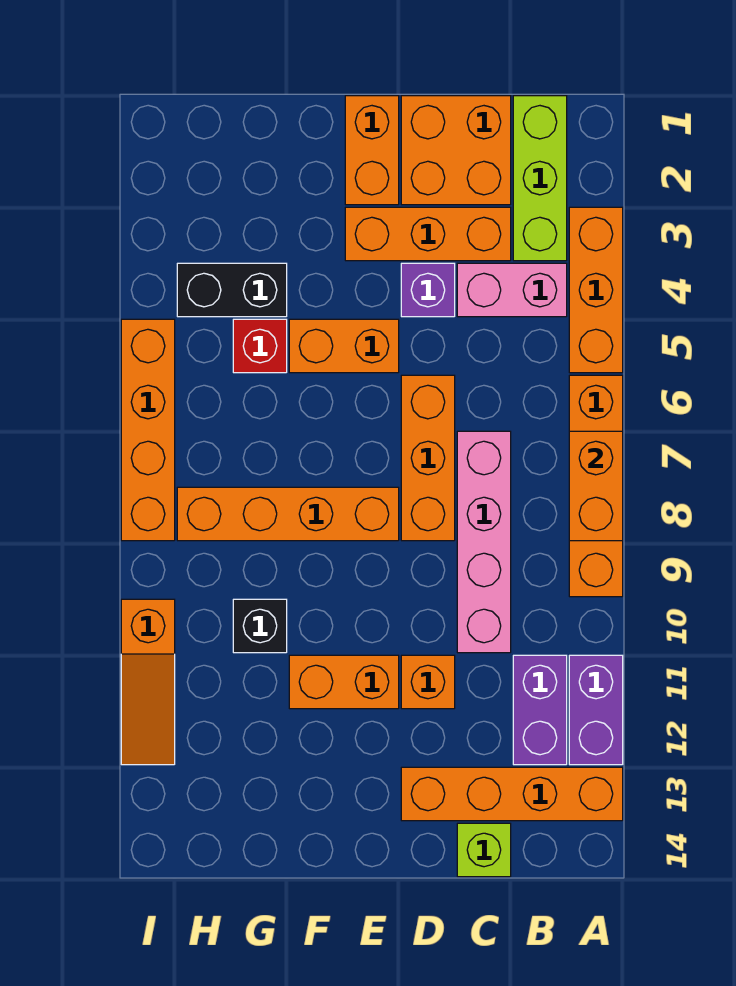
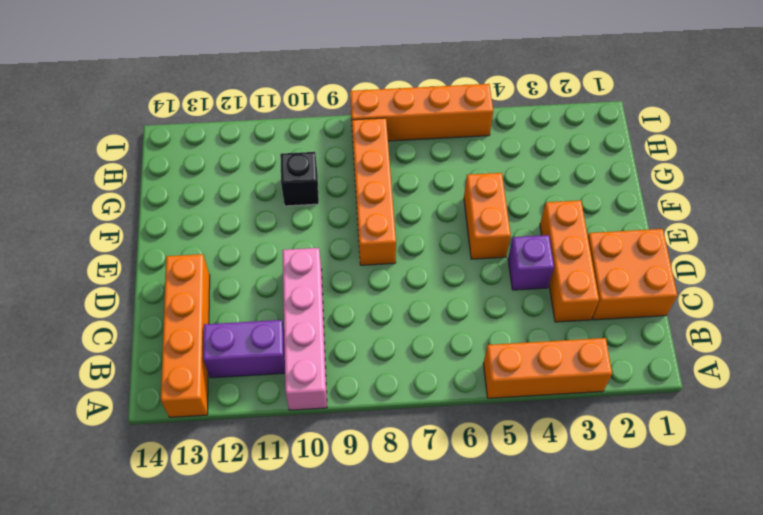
pink 1x4 brick [282,248,327,410] -> pink 1x4 brick turned to [457,431,511,653]
none -> orange 1x4 brick [569,375,623,597]
none -> purple 1x2 brick [569,655,623,765]
none -> lime 1x3 brick [513,96,567,261]

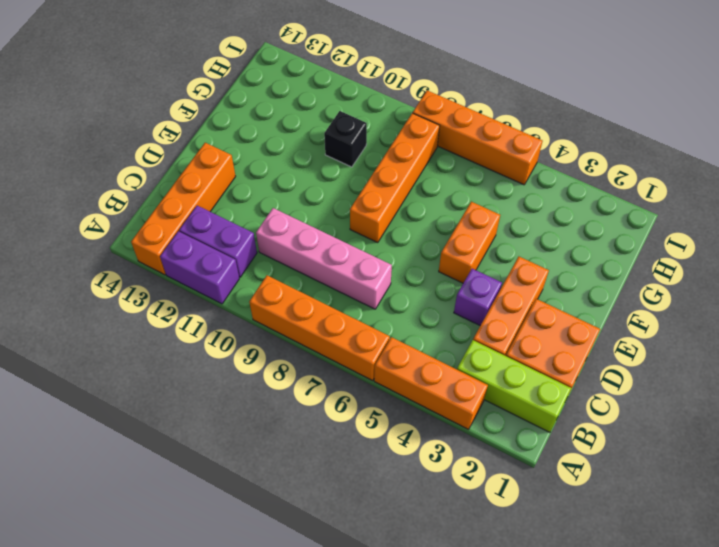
none -> pink 1x2 brick [457,263,567,317]
none -> lime 1x1 brick [457,823,511,877]
none -> orange 1x3 brick [401,375,455,541]

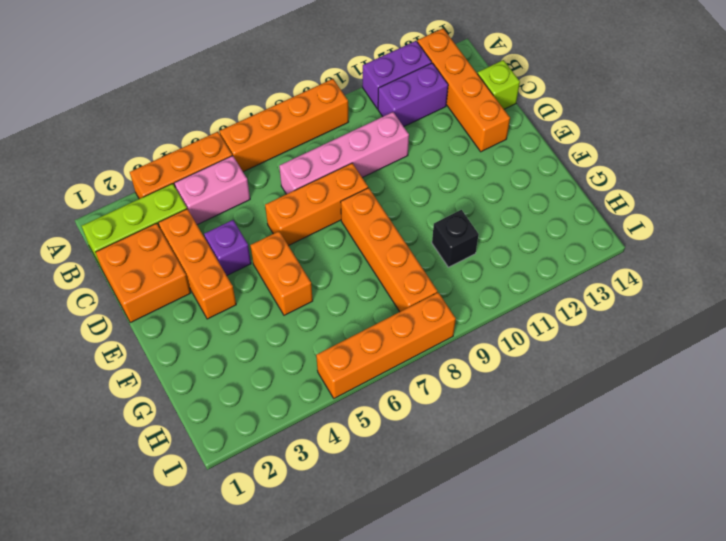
pink 1x2 brick [175,156,250,225] -> pink 1x2 brick turned to [457,263,567,317]
none -> orange 1x1 brick [401,655,455,709]
none -> orange 1x2 brick [345,96,399,205]
none -> orange 1x2 brick [289,655,399,709]

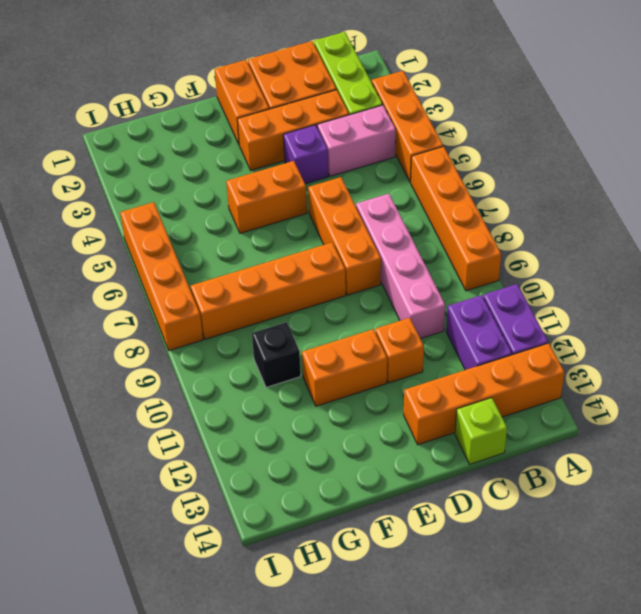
none -> black 1x2 brick [177,263,287,317]
none -> red 1x1 brick [233,319,287,373]
none -> orange 1x3 slope [121,599,175,765]

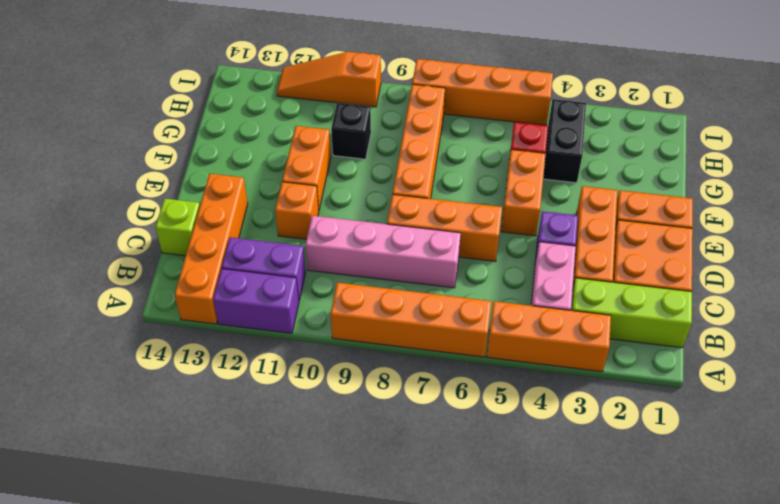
none -> orange 1x2 brick [569,431,623,541]

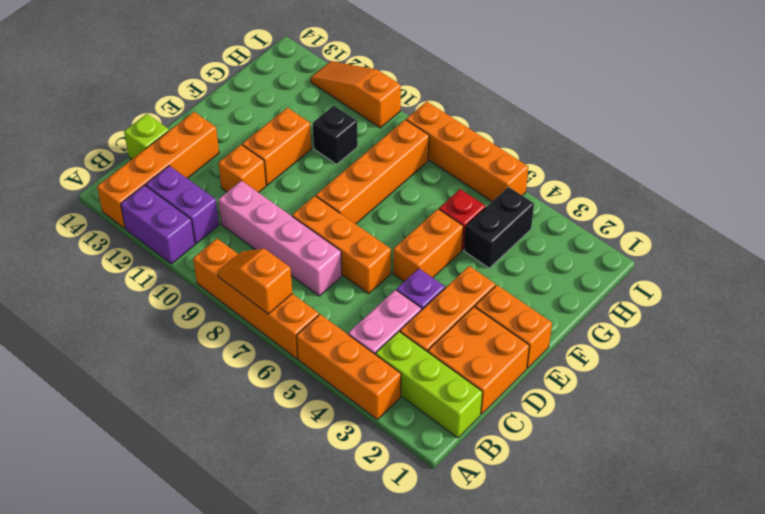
orange 1x2 slope [218,249,292,314] -> orange 1x2 brick [569,431,623,541]

